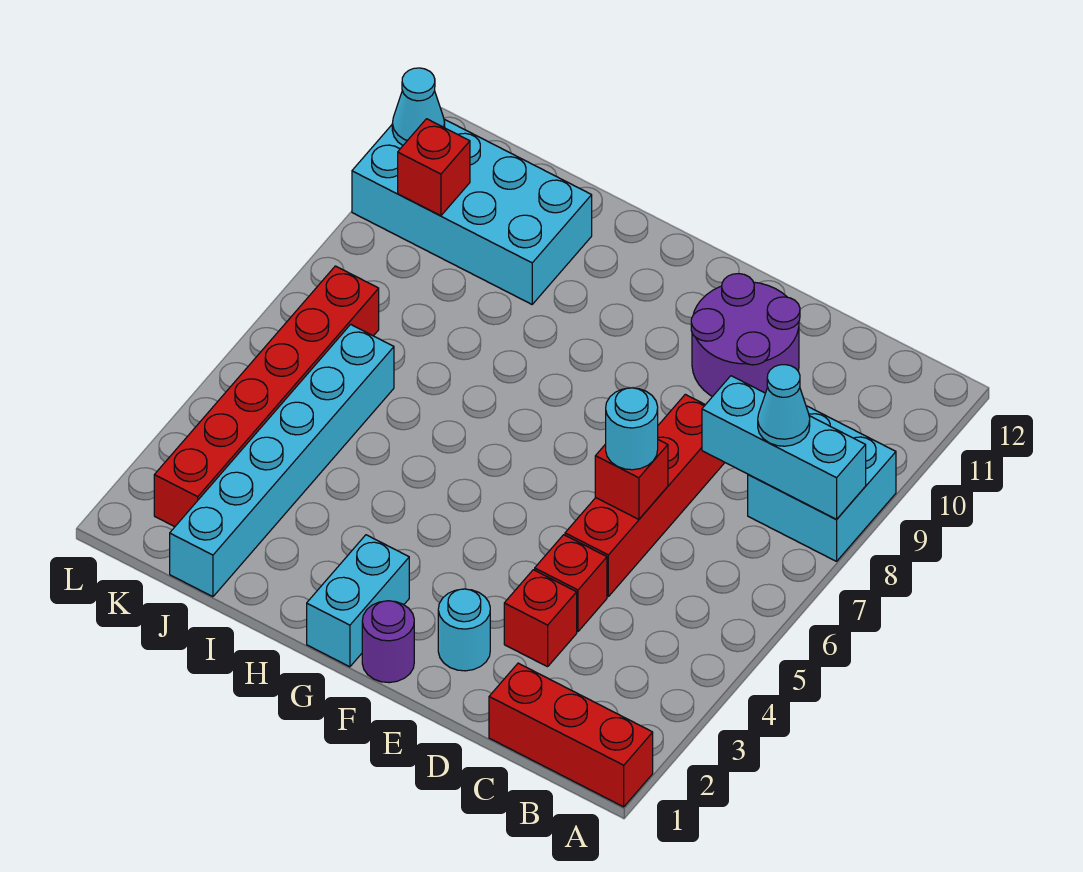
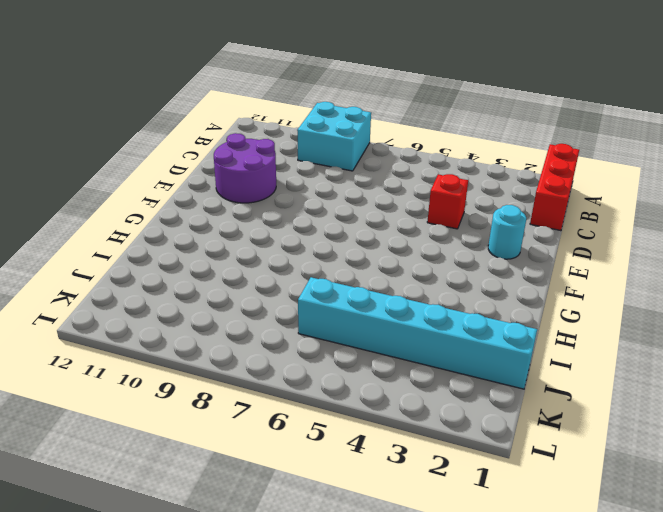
none -> red 1x1 brick [504,570,577,667]
none -> red 1x4 brick [565,394,725,596]
none -> purple 1x1 round brick [362,601,414,683]

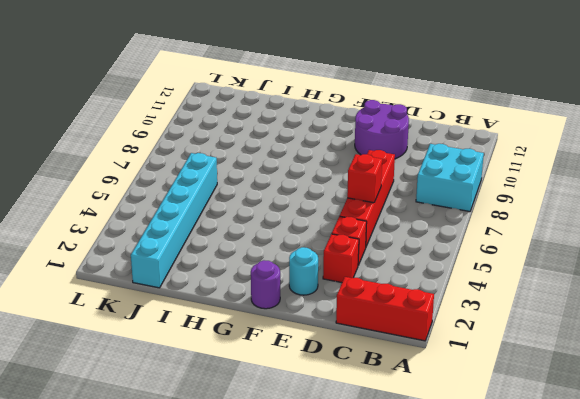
none -> cyan 1x2 brick [307,535,409,667]
none -> cyan 2x4 brick [352,119,592,304]
none -> red 1x6 brick [154,266,379,527]

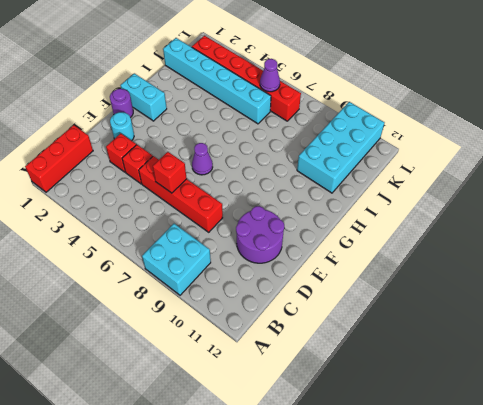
purple 1x1 cone [192,143,213,175] -> none
purple 1x1 cone [260,59,280,92] -> none
none -> cyan 1x3 brick [702,376,866,519]
none -> red 1x1 brick [398,119,470,216]
none -> cyan 1x1 cone [392,68,445,145]

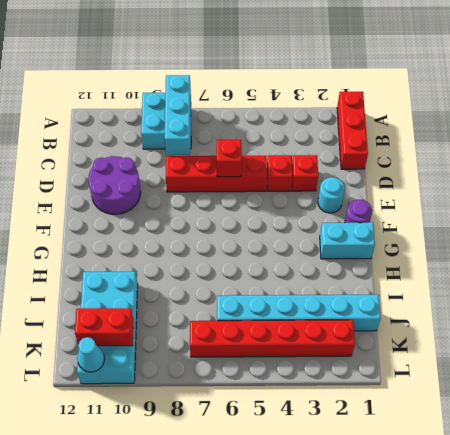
red 1x2 brick [75,308,134,346] -> red 1x1 brick [398,119,470,216]
none -> cyan 1x1 cone [758,365,810,446]
none -> cyan 1x1 round brick [606,388,658,470]

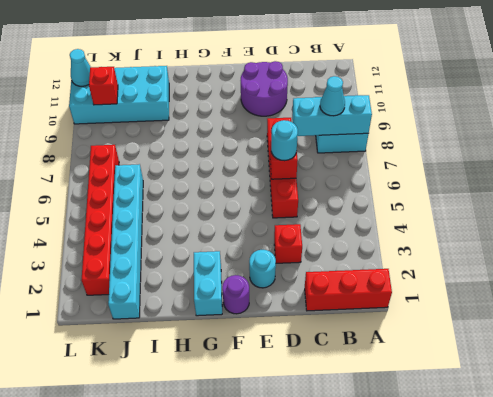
none -> red 1x1 brick [535,535,607,632]

